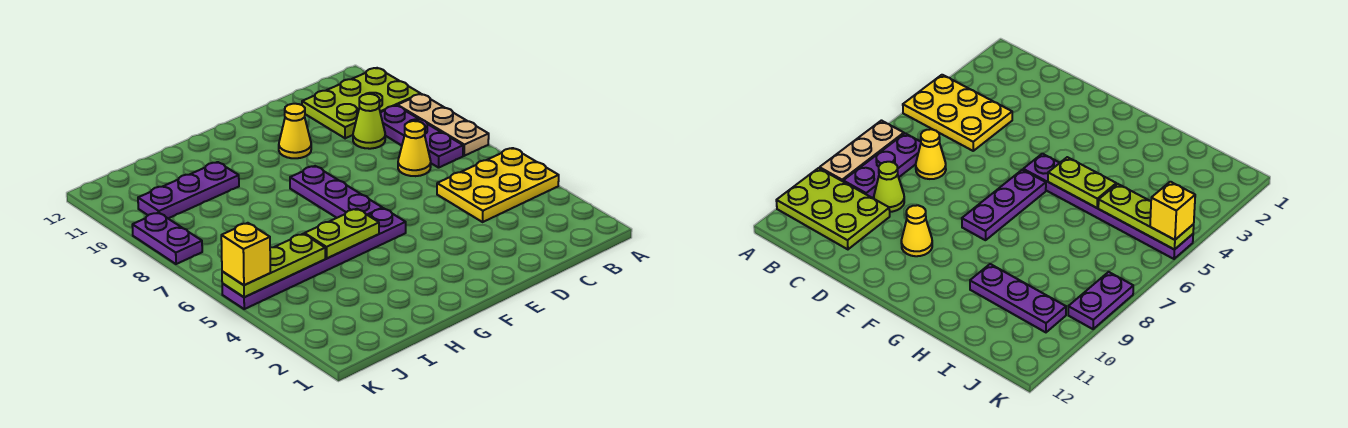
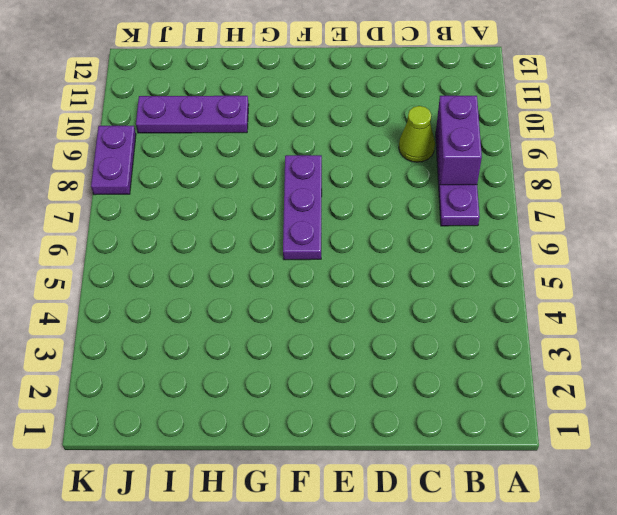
purple 1x2 brick [437,96,482,185] -> none
none -> yellow 2x3 plate [437,148,559,222]
none -> tan 1x3 plate [397,94,489,156]
none -> lime 2x3 plate [302,68,421,138]

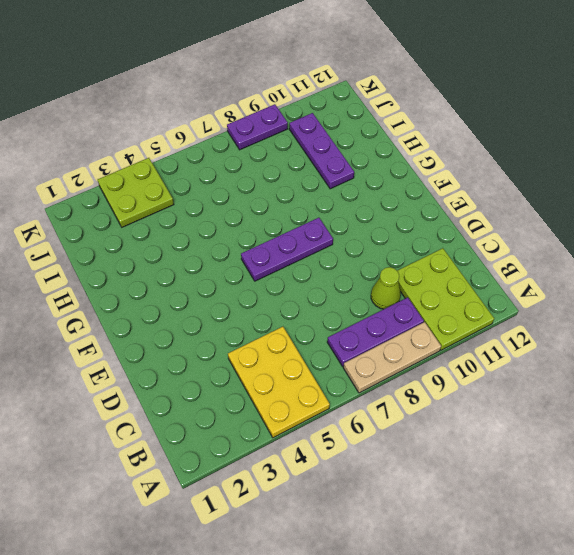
lime 2x2 plate [98,158,174,227] -> none
none -> yellow 1x1 cone [398,121,431,176]
none -> yellow 1x1 cone [279,104,311,158]
none -> purple 1x6 plate [222,208,406,309]

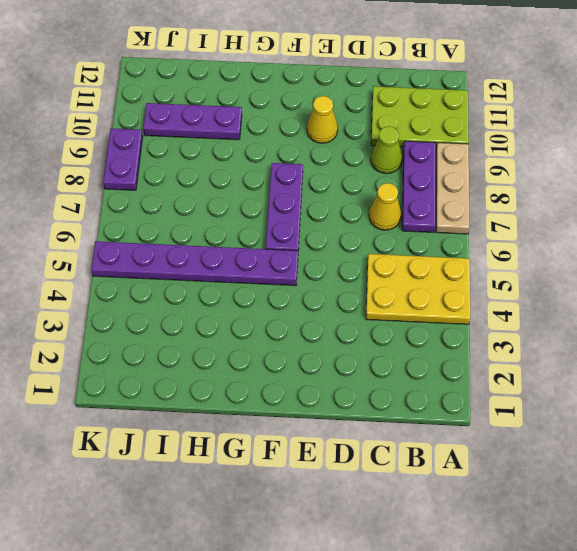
none -> lime 1x2 plate [304,209,379,258]
none -> lime 1x3 plate [222,234,325,297]
none -> yellow 1x1 brick [221,223,270,285]

